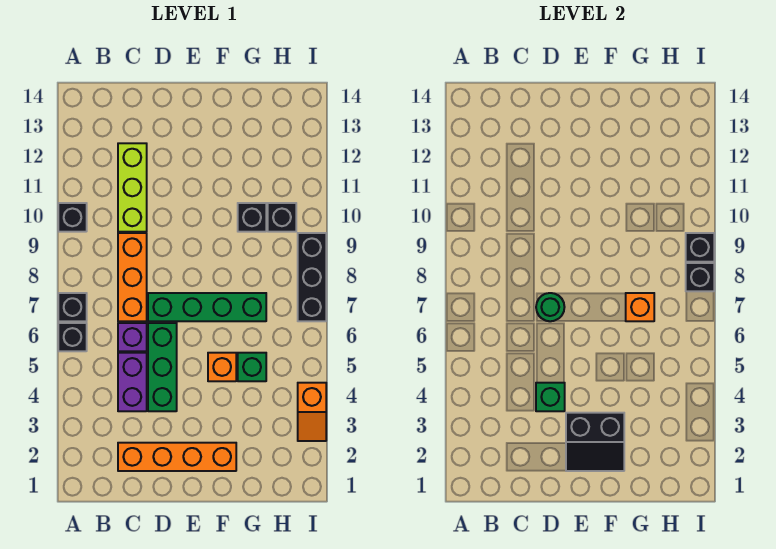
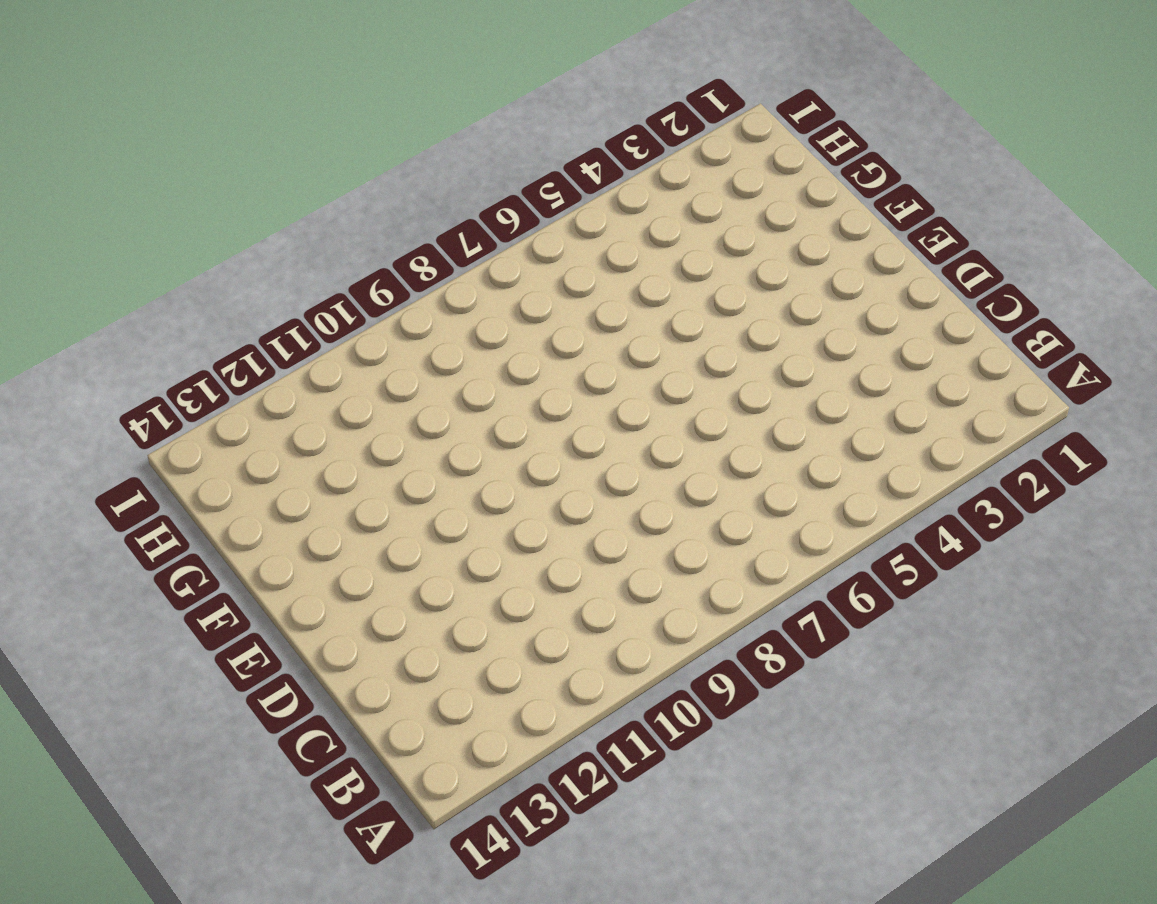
none -> black 1x1 brick [58,323,87,351]
none -> black 1x1 brick [58,293,87,321]
none -> black 1x1 brick [58,203,87,232]

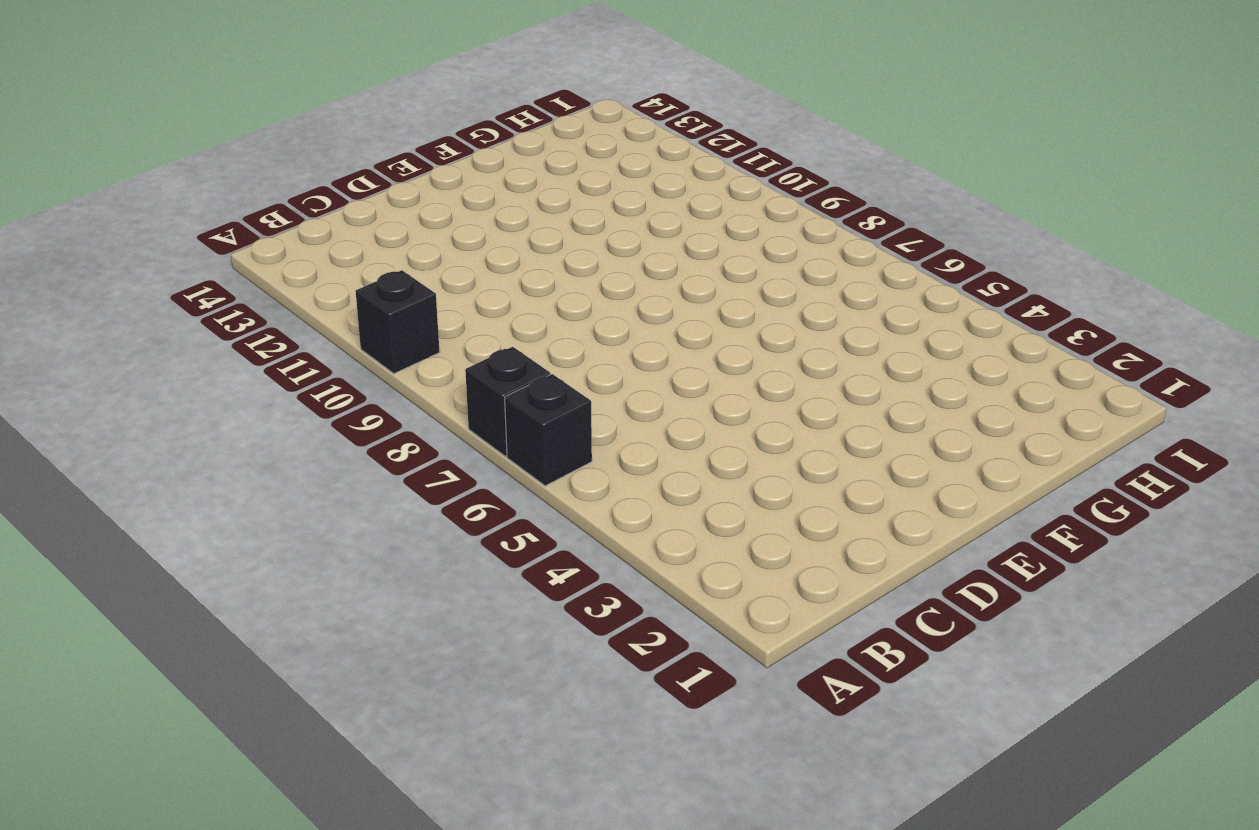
none -> orange 1x4 brick [118,443,236,471]
none -> purple 1x2 brick [118,353,147,411]
none -> purple 1x1 brick [118,323,147,351]

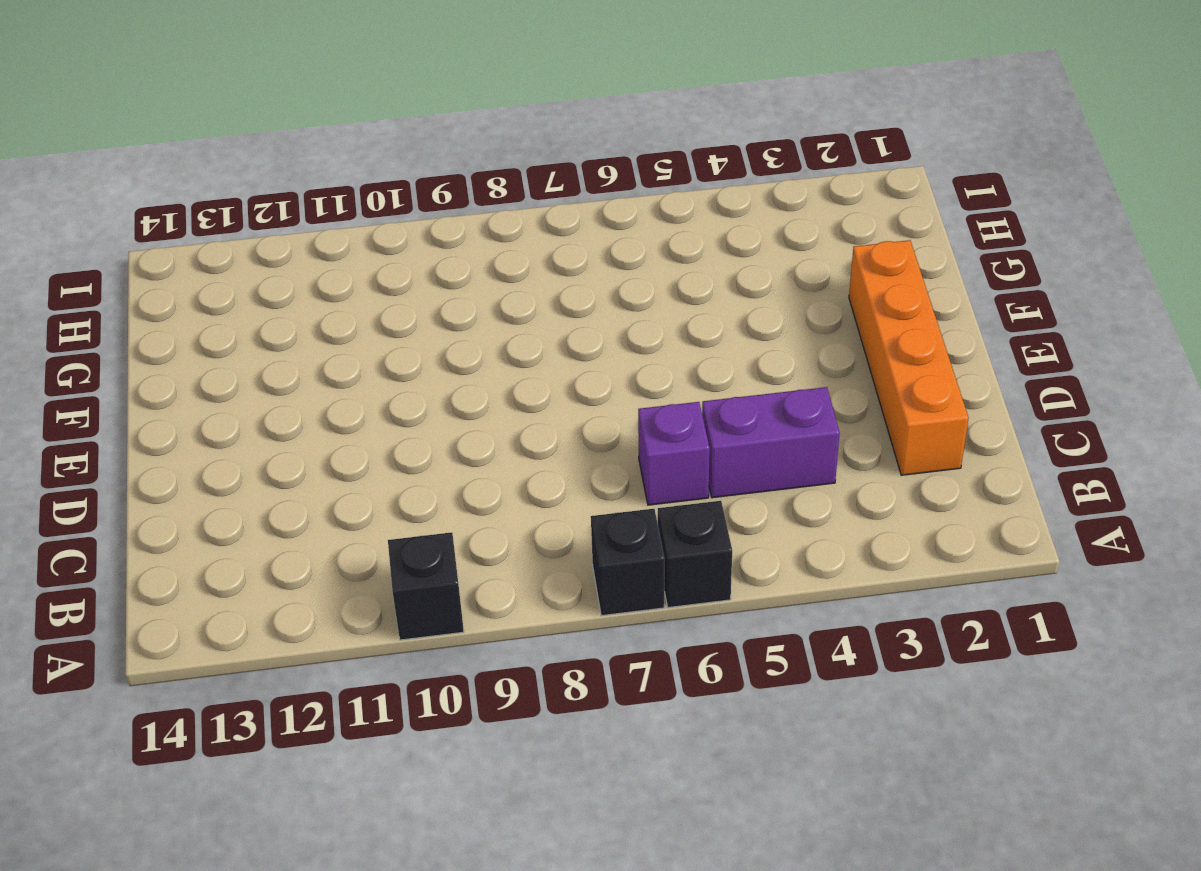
none -> orange 1x3 brick [118,233,147,321]
none -> lime 1x3 brick [118,143,147,232]
none -> green 1x3 brick [148,323,177,411]

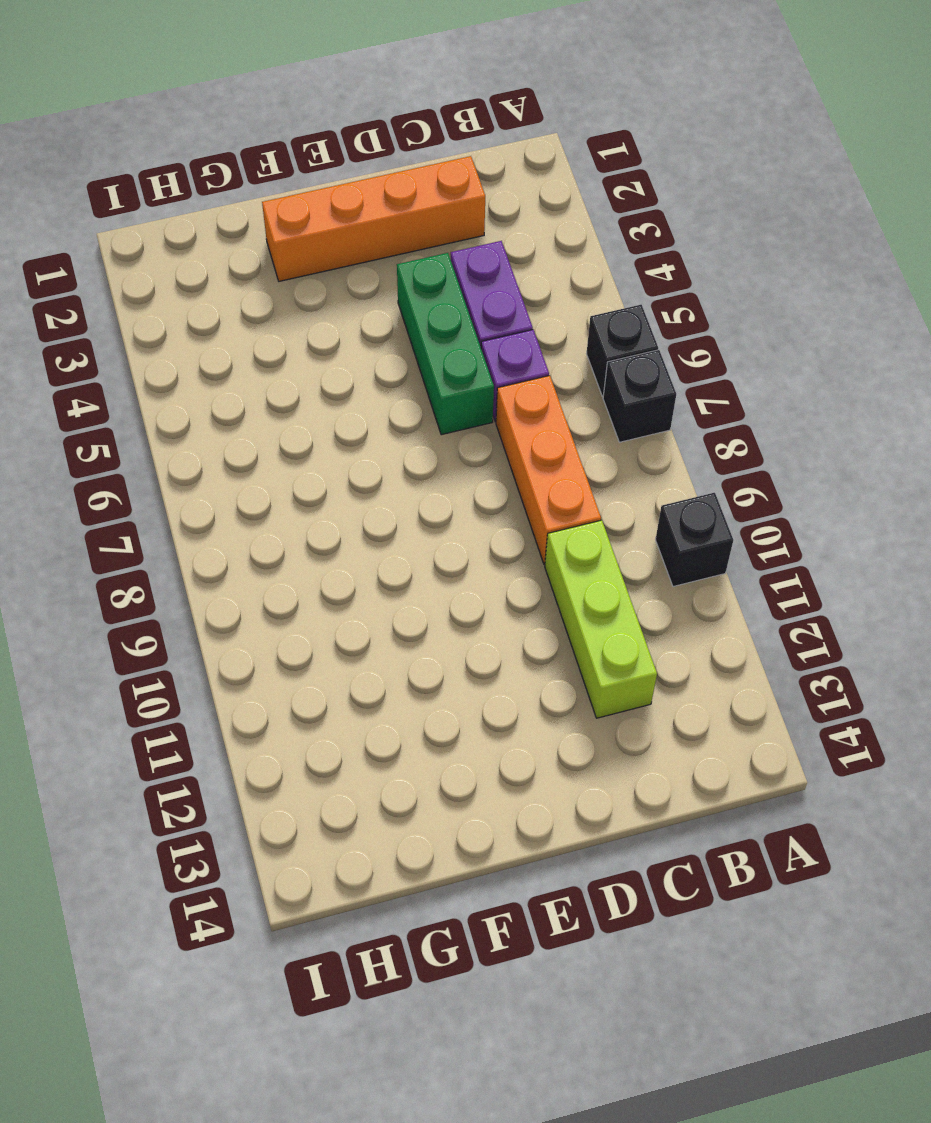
none -> green 1x4 brick [148,293,266,321]
none -> orange 1x1 brick [208,353,236,381]
none -> green 1x1 brick [238,353,266,381]

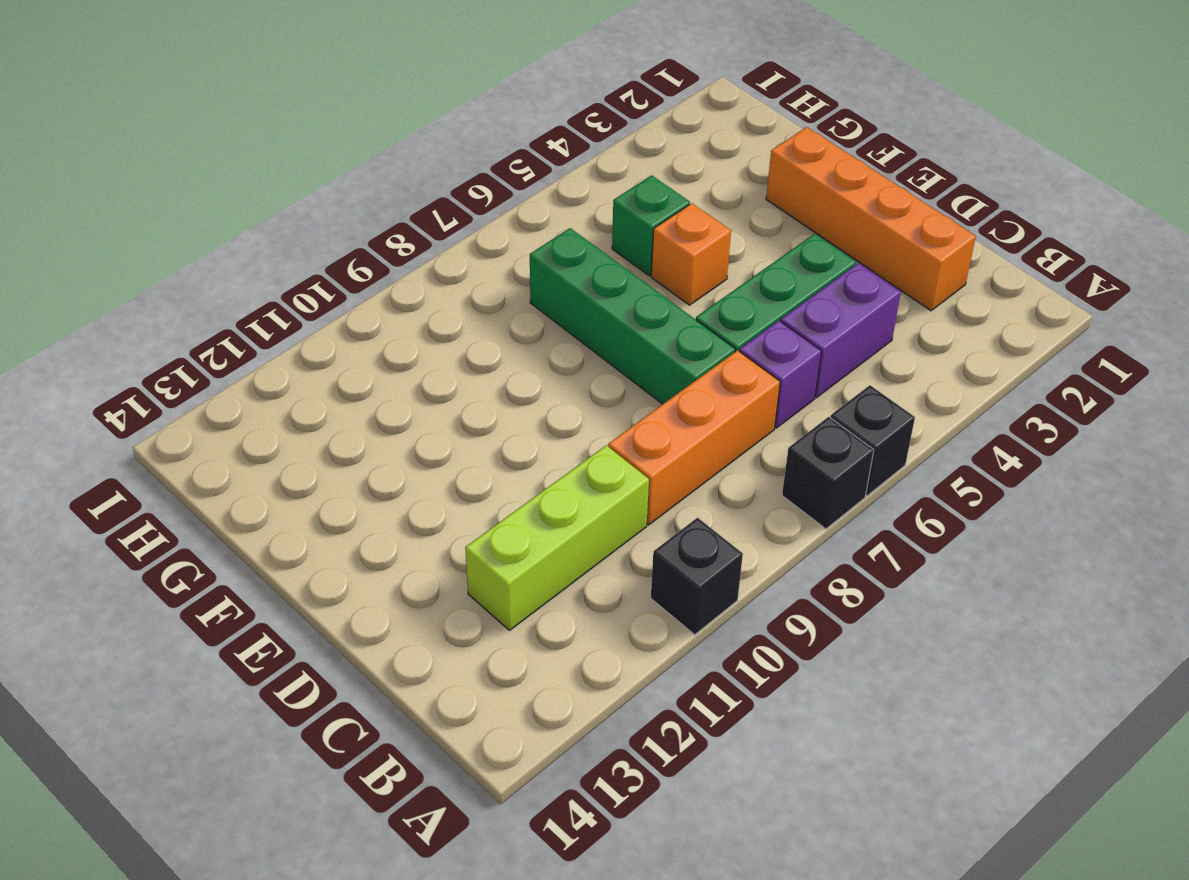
none -> black 1x1 brick [238,203,266,232]
none -> black 1x1 brick [268,203,296,232]
none -> orange 1x2 slope [298,383,326,441]

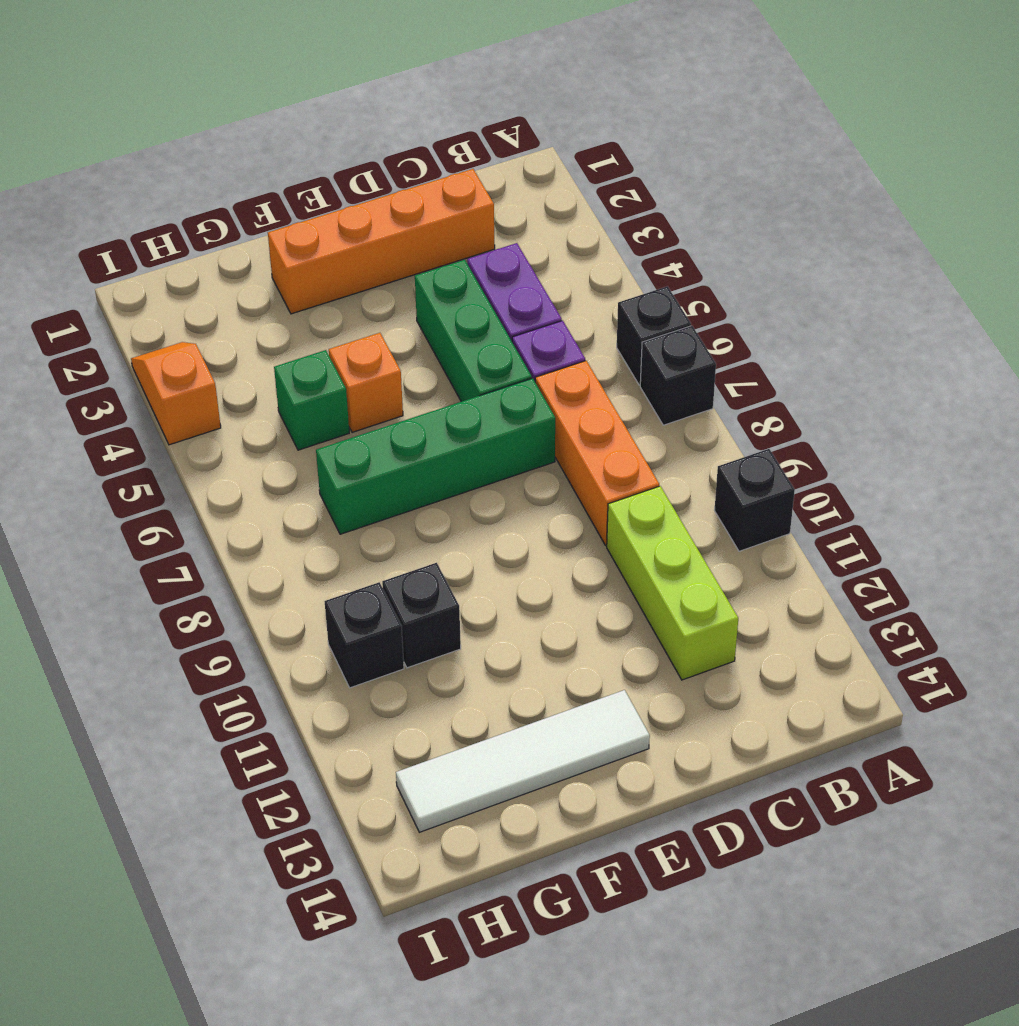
white 1x4 tile [396,690,650,832] -> none
none -> black 1x3 brick [298,233,326,321]
none -> green 1x1 brick [536,383,565,411]
none -> green 1x1 round brick [536,293,564,321]

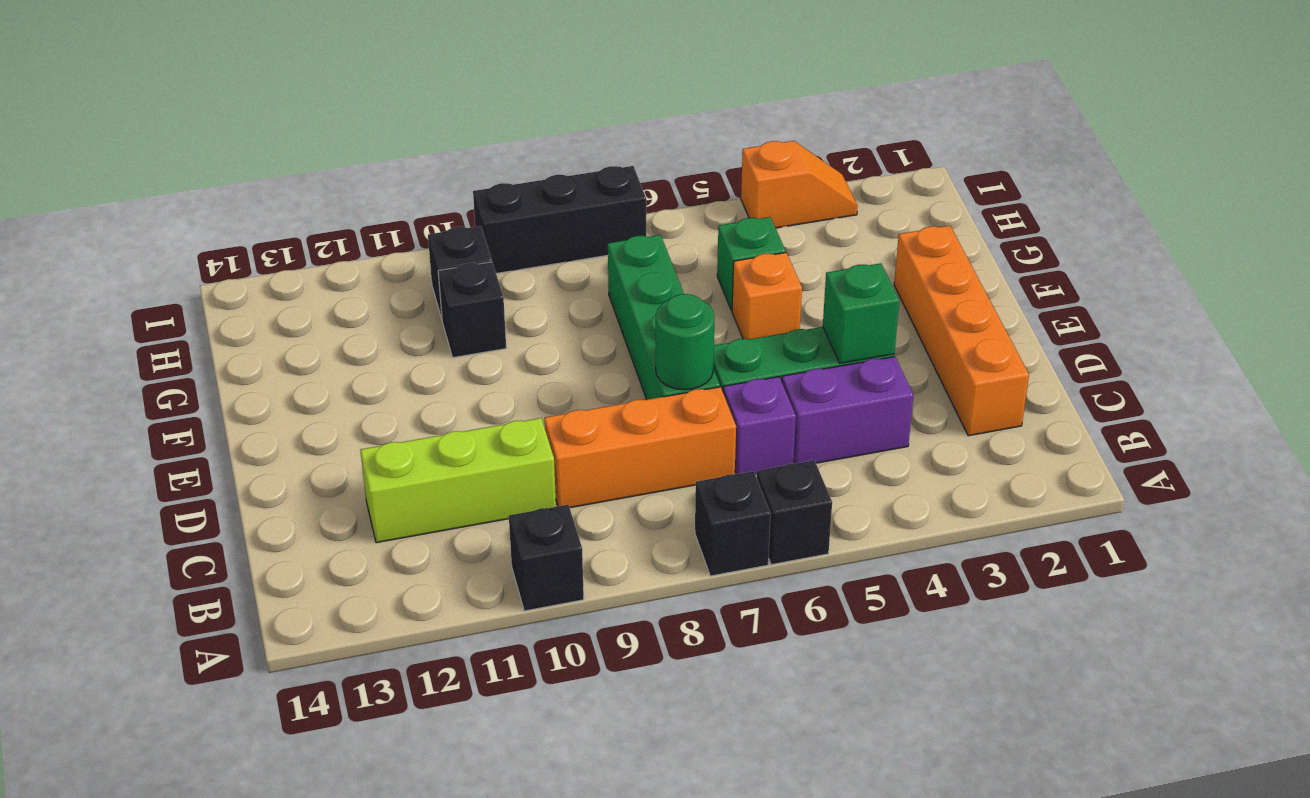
none -> black 2x2 slope [566,413,624,471]
none -> orange 1x1 brick [626,293,654,321]
none -> black 1x1 brick [686,263,714,291]

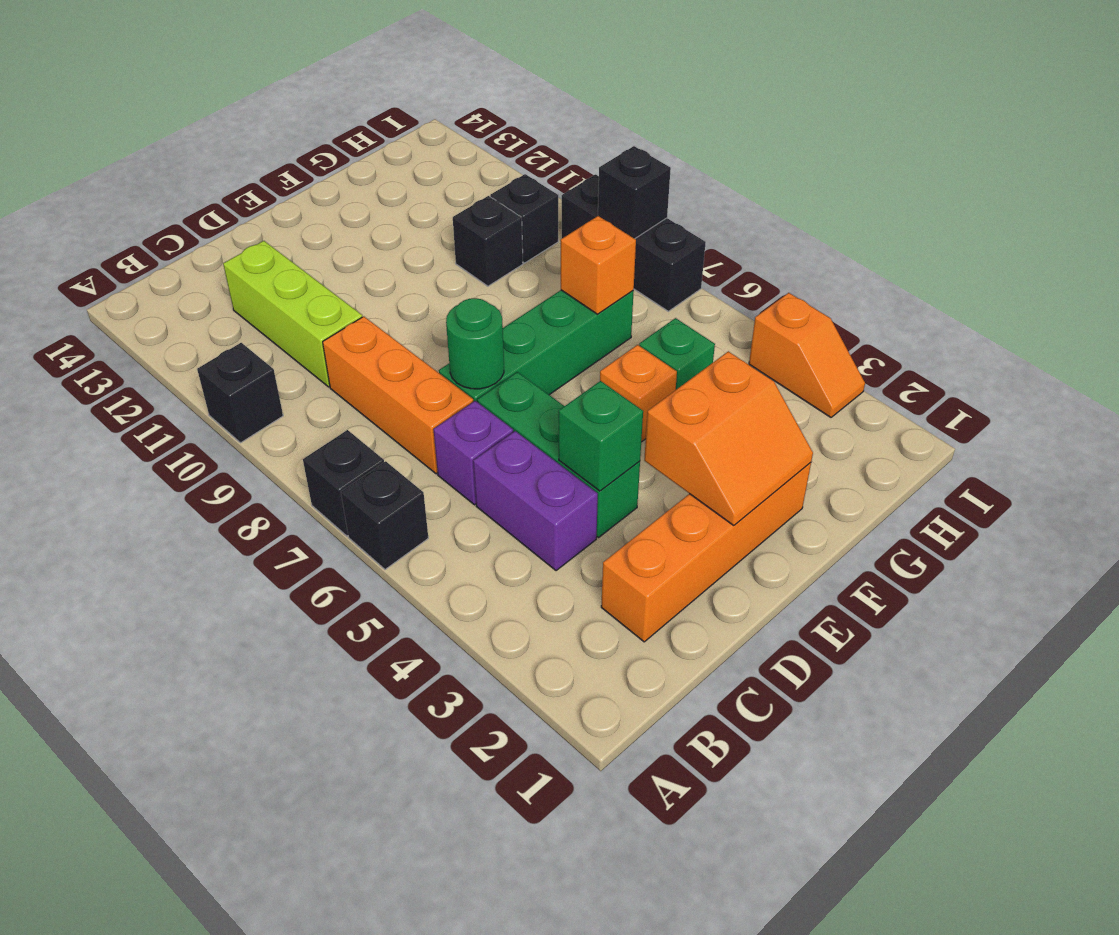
orange 2x2 slope [644,351,813,526] -> black 2x2 slope [566,413,624,471]
none -> black 1x1 brick [686,233,714,262]

